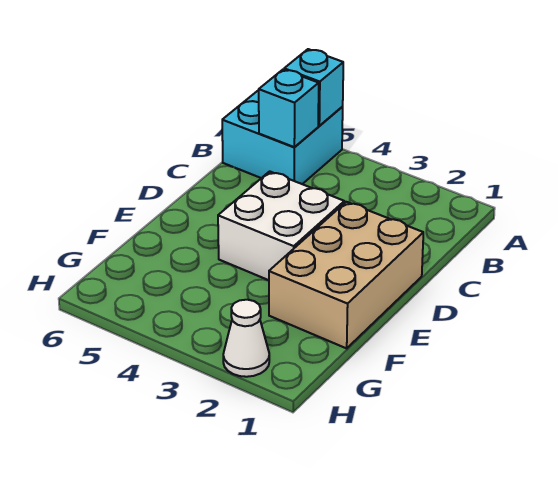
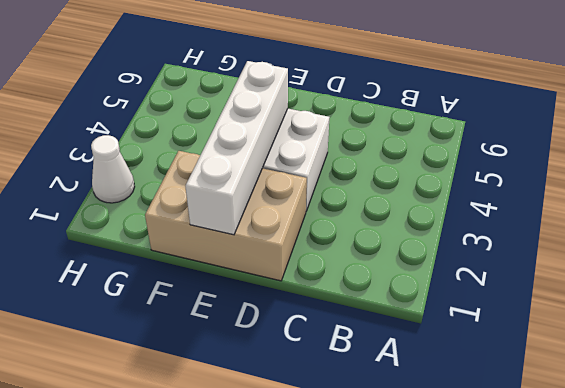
white 1x4 brick [185,61,288,235] -> none
none -> cyan 2x2 brick [222,90,343,184]
none -> cyan 1x1 brick [284,49,343,126]

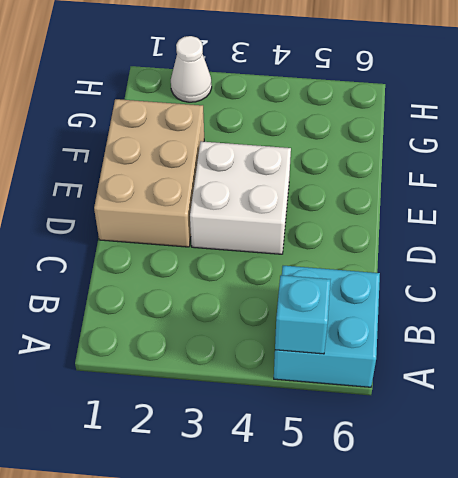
none -> cyan 1x1 brick [259,70,319,147]

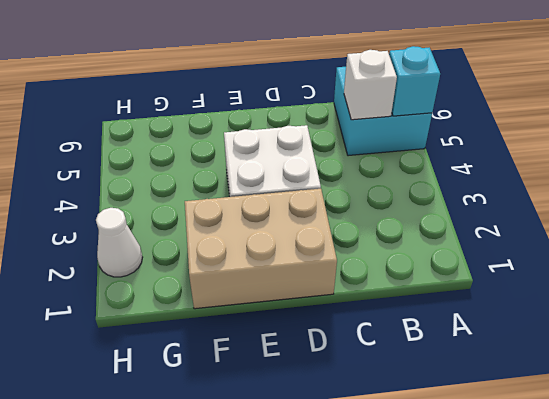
white 1x1 brick [344,50,397,120] -> cyan 1x1 brick [259,70,319,147]

